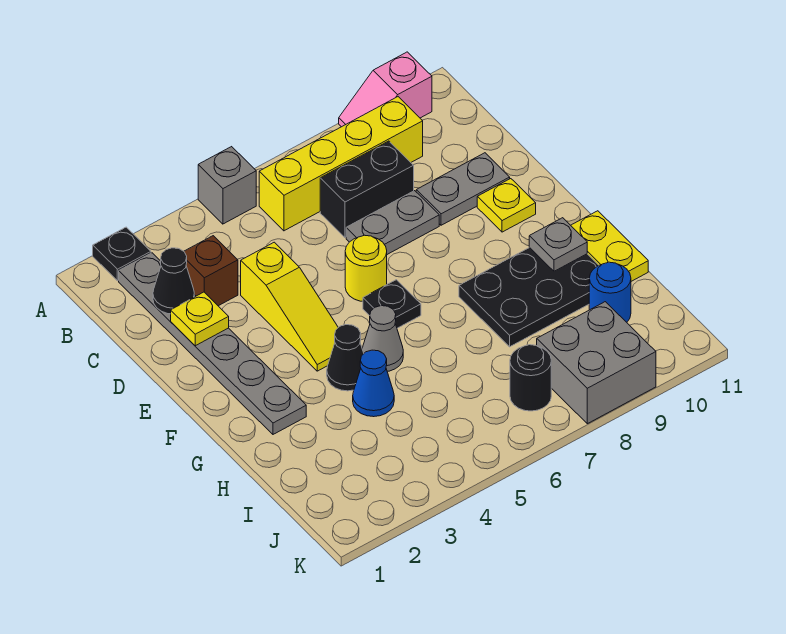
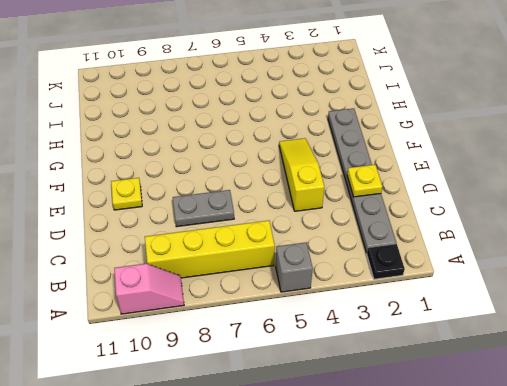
none -> brown 1x1 brick [184,236,238,306]
none -> black 1x2 brick [320,141,414,237]
none -> grey 1x2 plate [416,153,510,225]

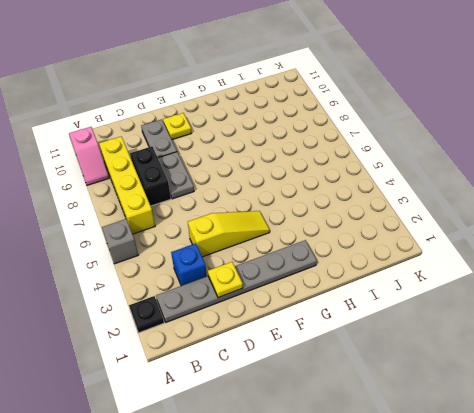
blue 1x1 brick [171,243,207,286] -> brown 1x1 brick [184,236,238,306]
none -> yellow 1x1 round brick [345,235,387,301]
none -> black 1x1 plate [363,280,421,328]
none -> black 1x1 cone [327,325,364,391]

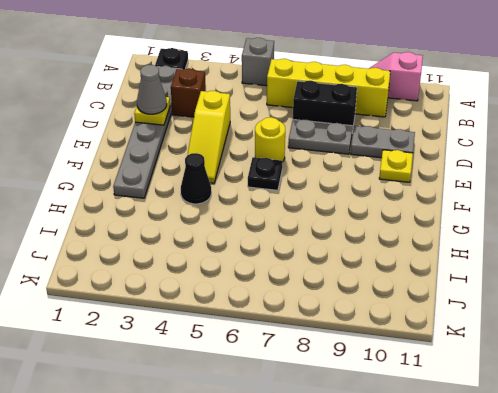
grey 1x1 cone [137,65,167,114] -> grey 1x1 cone moved to [362,306,403,371]
none -> black 2x3 plate [459,247,599,347]
none -> yellow 1x2 plate [571,211,648,281]
none -> blue 1x1 cone [353,350,394,417]

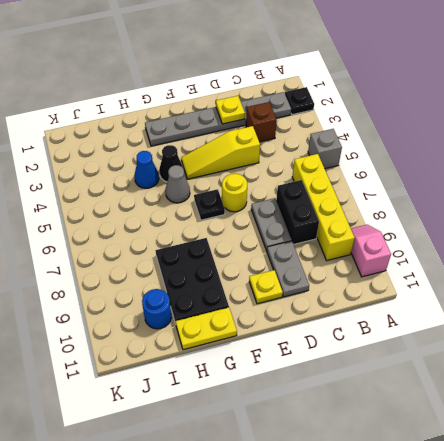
none -> black 1x1 round brick [510,345,551,411]
none -> grey 2x2 brick [537,302,656,424]
none -> black 1x1 cone [153,248,194,314]

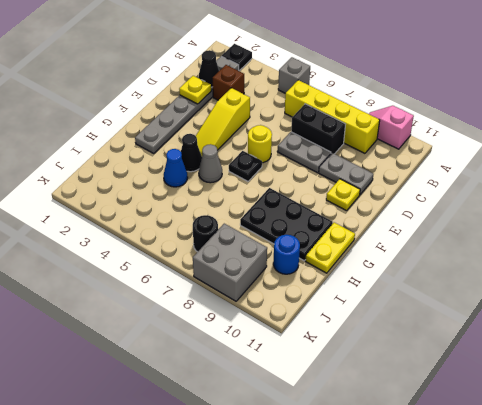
none -> grey 1x1 plate [529,218,587,271]

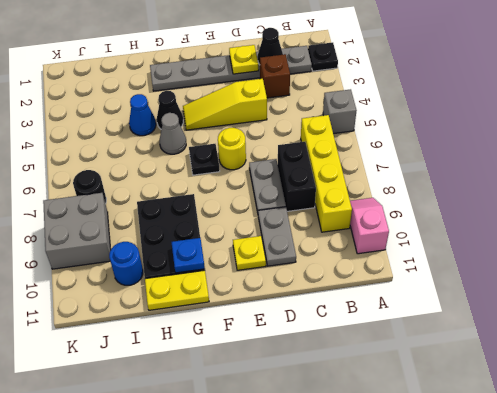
blue 1x1 plate [172,238,205,273] -> grey 1x1 plate [529,218,587,271]

